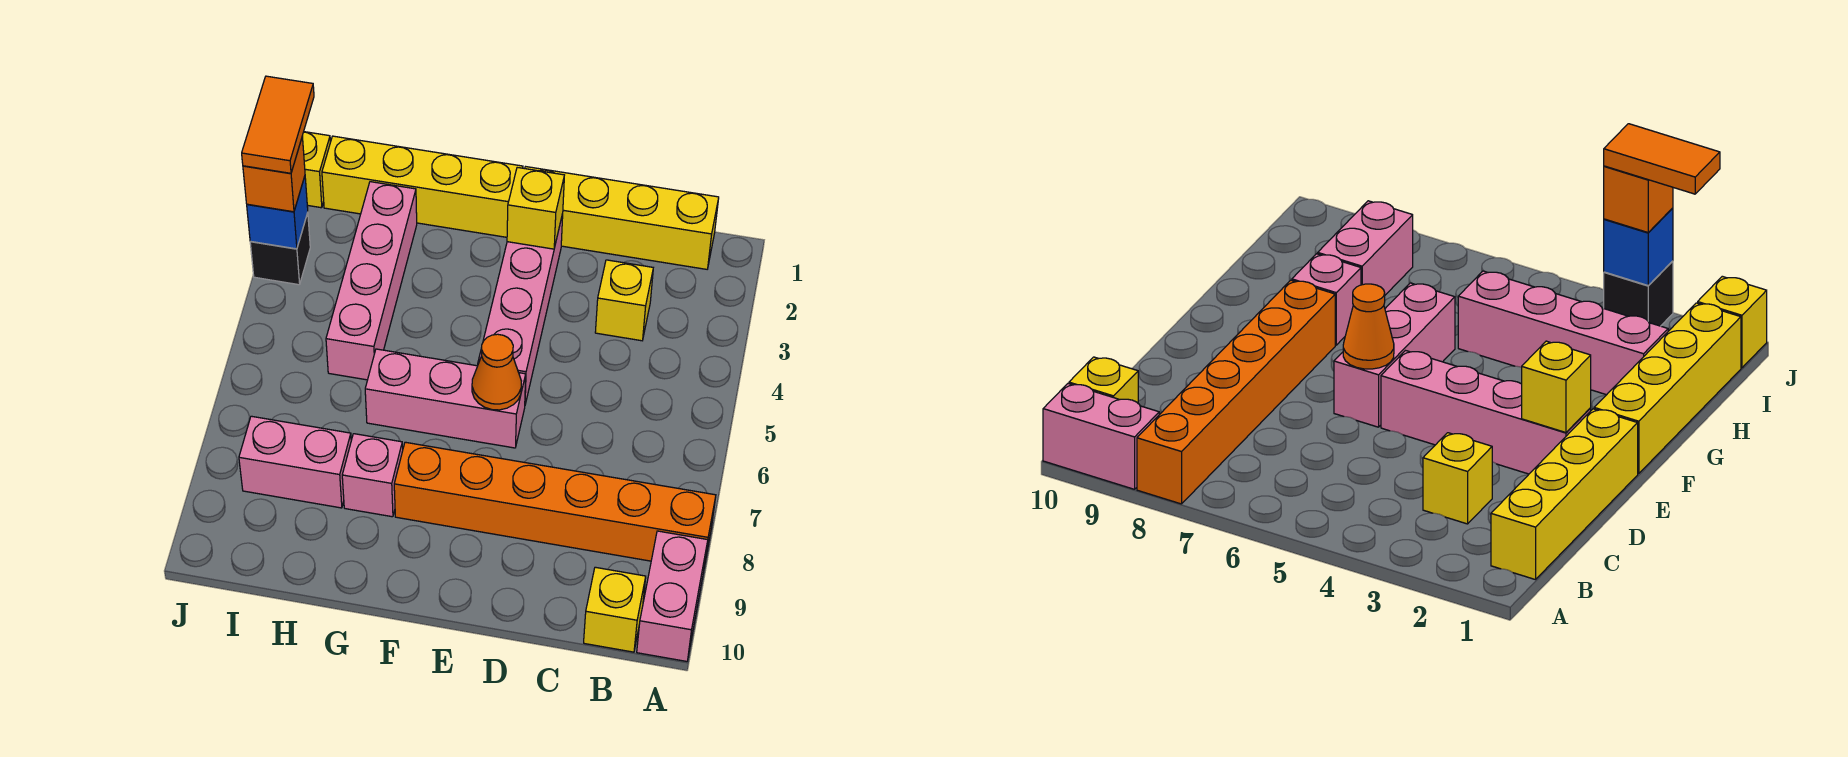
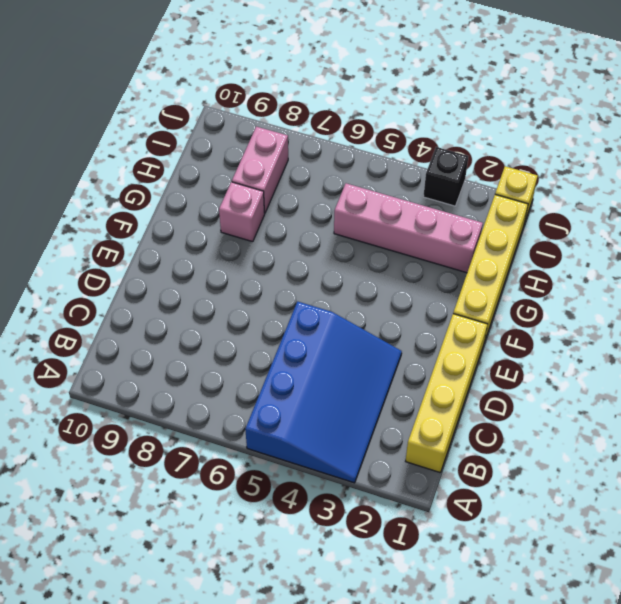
blue 3x4 slope [245,301,402,483] -> yellow 1x1 brick [595,260,653,341]
none -> orange 1x6 brick [394,442,716,567]
none -> pink 1x2 brick [637,531,708,661]
none -> yellow 1x1 brick [584,567,646,652]

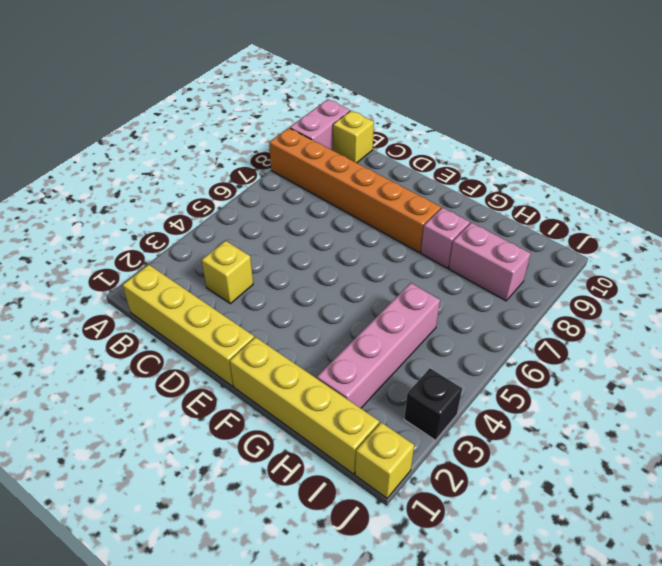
none -> pink 1x4 brick [478,214,563,404]
none -> pink 1x3 brick [365,349,526,448]
none -> yellow 1x1 brick [507,167,564,249]

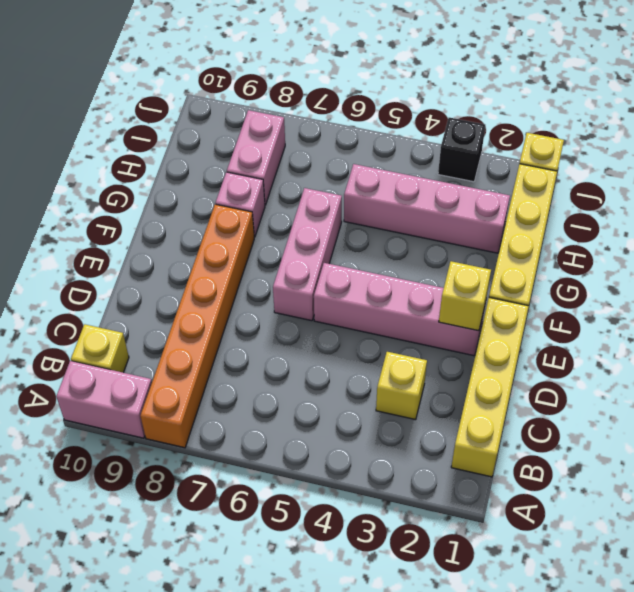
none -> orange 1x1 cone [472,334,521,410]
none -> blue 1x1 brick [247,177,308,249]
none -> orange 1x1 brick [243,137,305,212]

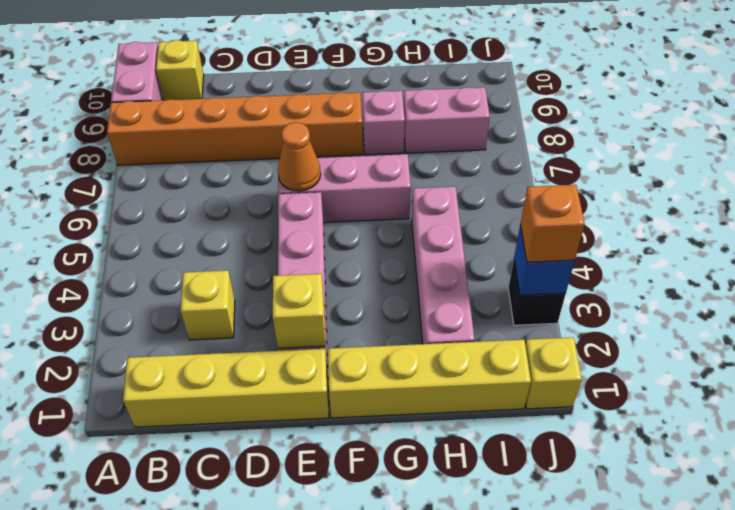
none -> orange 1x2 tile [242,76,314,173]

